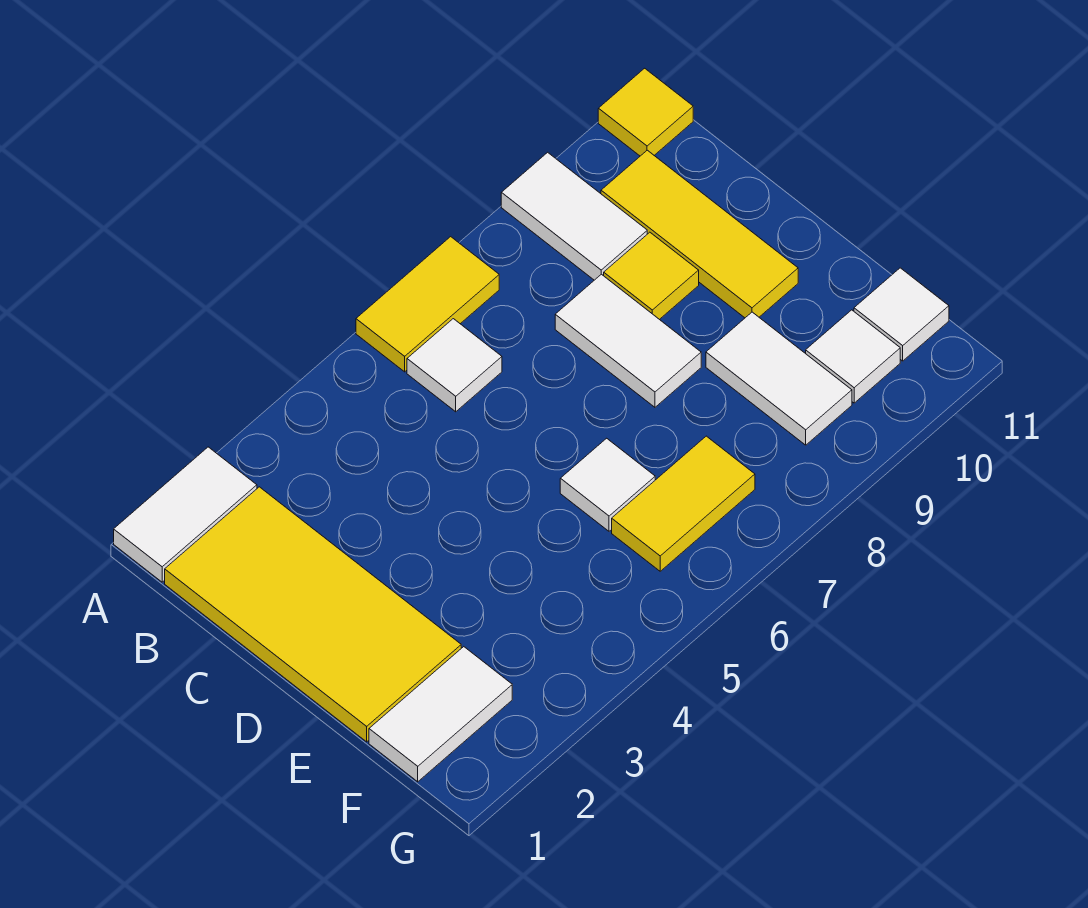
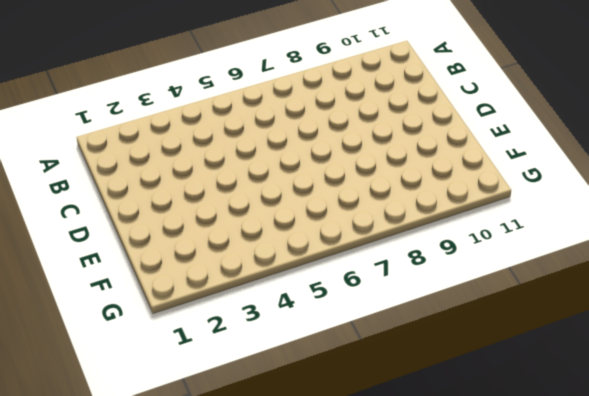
none -> white 1x2 tile [114,447,257,582]
none -> yellow 1x2 tile [356,237,499,372]
none -> white 1x2 tile [501,152,647,280]

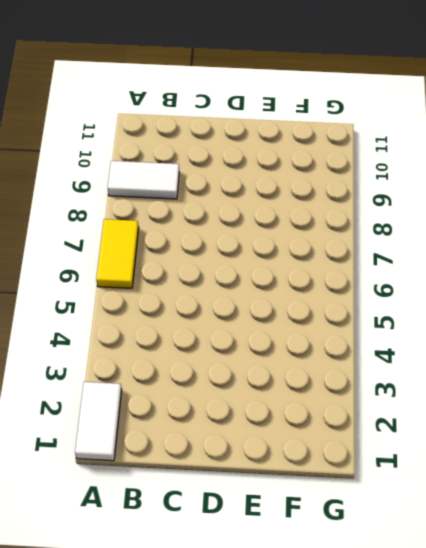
none -> yellow 1x1 tile [598,68,693,156]
none -> yellow 2x4 tile [165,487,461,742]
none -> white 1x1 tile [407,319,502,412]

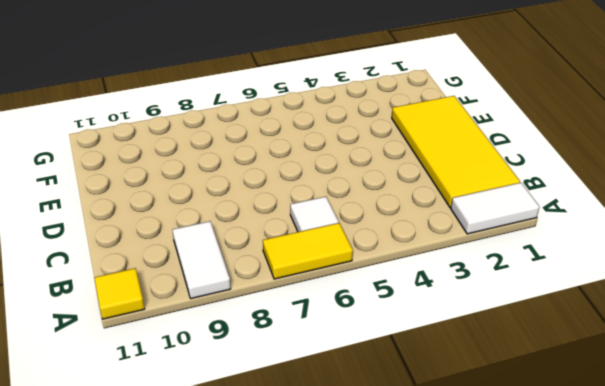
none -> yellow 1x3 tile [601,150,798,318]
none -> white 1x2 tile [555,274,701,407]
none -> yellow 1x1 tile [604,232,699,320]

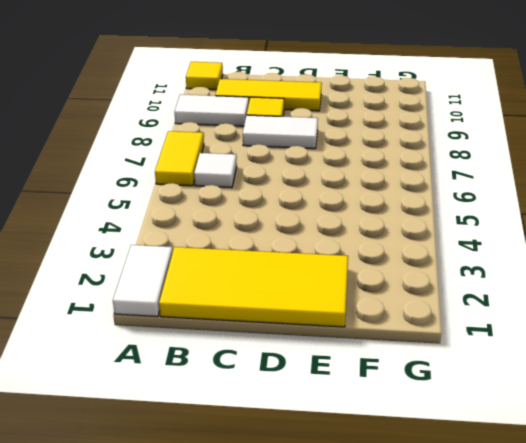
none -> white 1x1 tile [560,438,655,531]
none -> white 1x2 tile [706,312,852,445]
none -> white 1x2 tile [369,647,512,782]

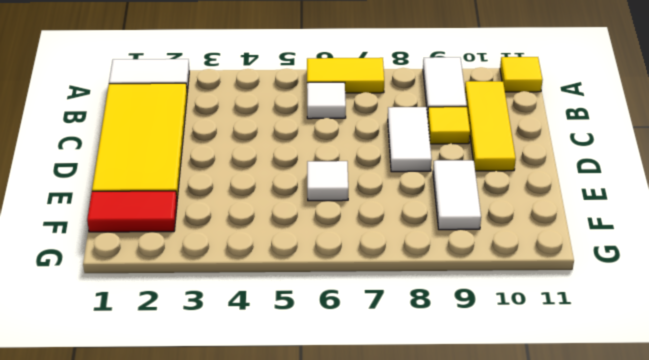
red 1x2 tile [87,191,177,232] -> white 1x2 tile [369,647,512,782]
none -> yellow 1x2 tile [612,436,755,571]
none -> white 1x1 tile [806,310,900,403]
none -> white 1x1 tile [854,268,949,361]

